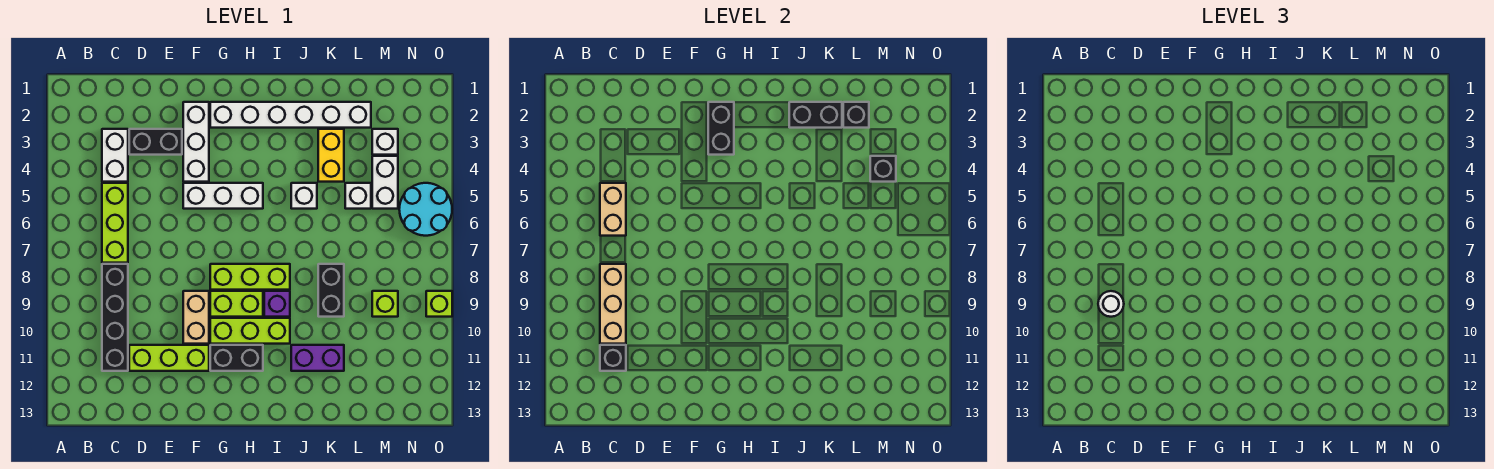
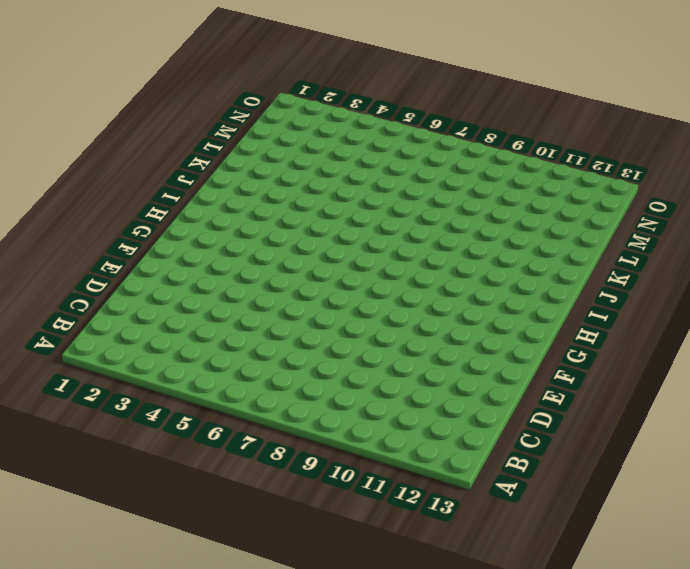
none -> white 1x2 brick [102,129,128,182]
none -> lime 1x3 brick [102,183,128,263]
none -> black 1x4 brick [102,264,128,371]
none -> black 1x2 brick [129,129,182,155]

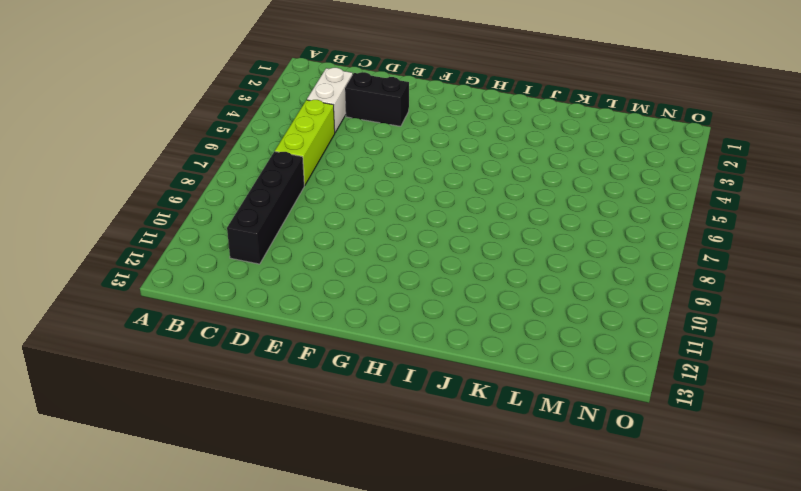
none -> lime 1x3 brick [129,345,209,371]
none -> white 1x3 brick [183,102,209,182]
none -> white 1x3 brick [183,183,263,209]
none -> tan 1x2 brick [183,291,209,344]

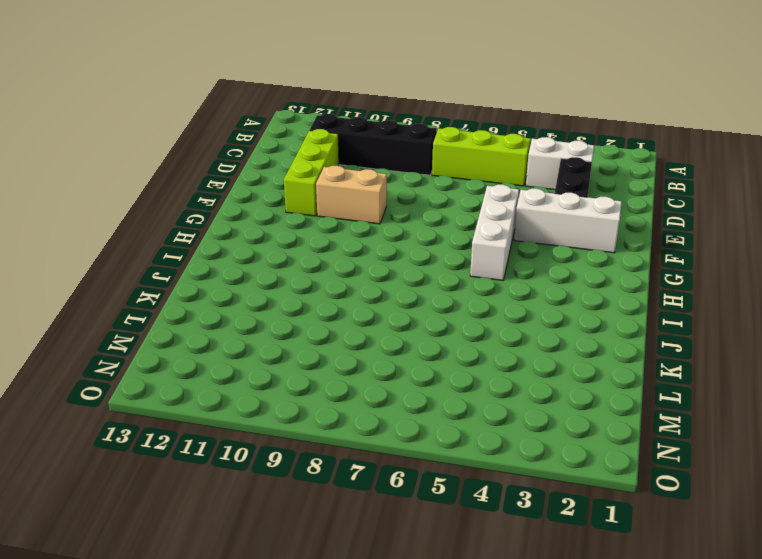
none -> white 1x6 brick [210,102,371,128]
none -> lime 1x3 brick [210,264,290,290]
none -> lime 1x2 brick [210,291,263,317]
none -> lime 1x3 brick [210,318,290,344]

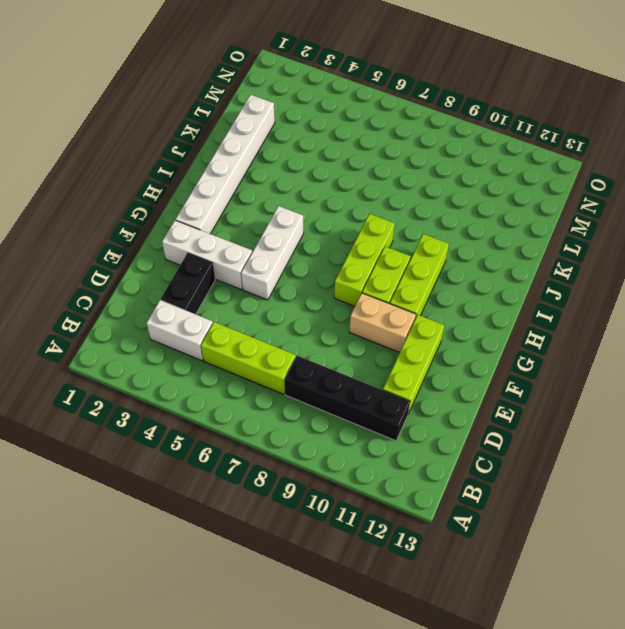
none -> black 1x2 brick [210,345,263,371]
none -> purple 1x1 brick [264,291,290,317]
none -> white 1x1 brick [291,183,317,209]
none -> purple 1x2 brick [291,345,344,371]

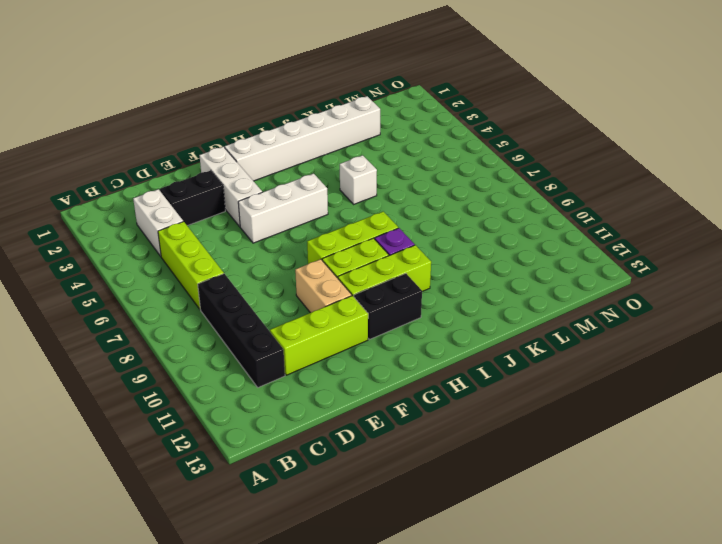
none -> purple 1x2 brick [291,345,344,371]
none -> yellow 1x2 brick [318,129,344,182]
none -> black 1x2 brick [318,264,344,317]
none -> white 1x1 brick [345,183,371,209]

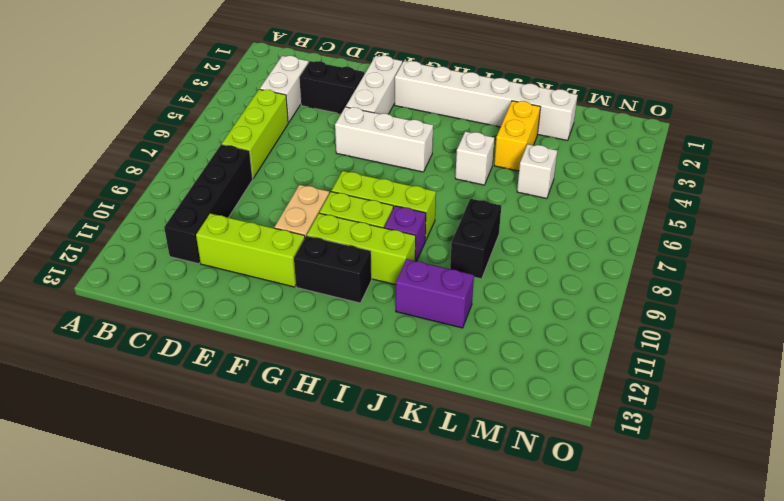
none -> white 1x1 brick [372,129,398,155]
none -> white 1x2 brick [372,156,398,209]
none -> lime 1x1 brick [372,291,398,317]
none -> cyan 2x2 round brick [399,183,452,236]

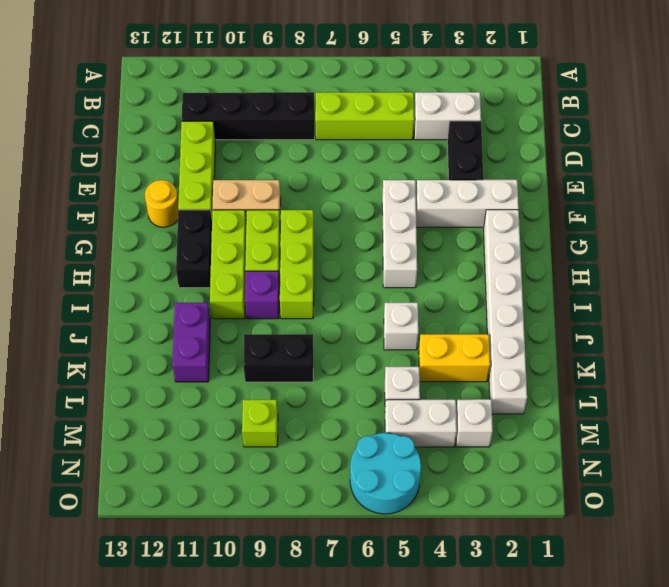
yellow 1x1 round brick [145,180,178,227] -> none
none -> lime 1x1 brick [426,291,452,317]
none -> tan 1x2 brick [600,183,626,236]
none -> tan 1x3 brick [600,264,626,344]
none -> black 1x1 brick [600,345,626,371]

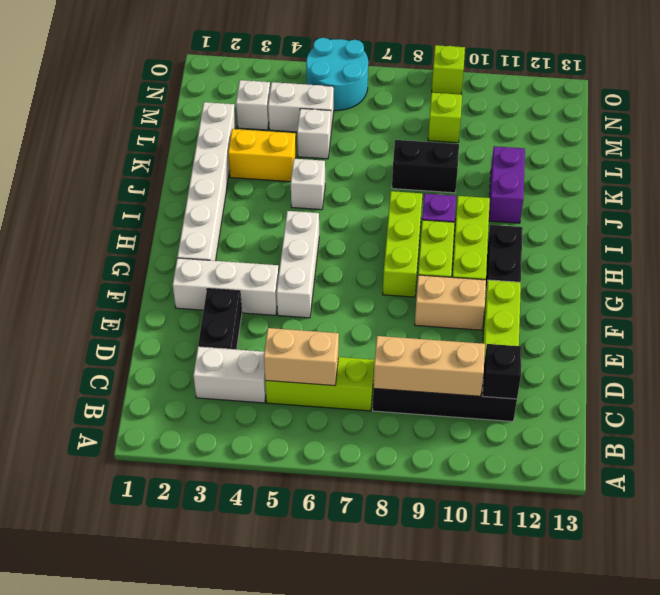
none -> black 1x2 brick [708,102,734,155]
none -> black 1x2 brick [789,102,842,128]
none -> black 1x1 brick [843,102,869,128]
none -> black 1x1 brick [870,156,896,182]

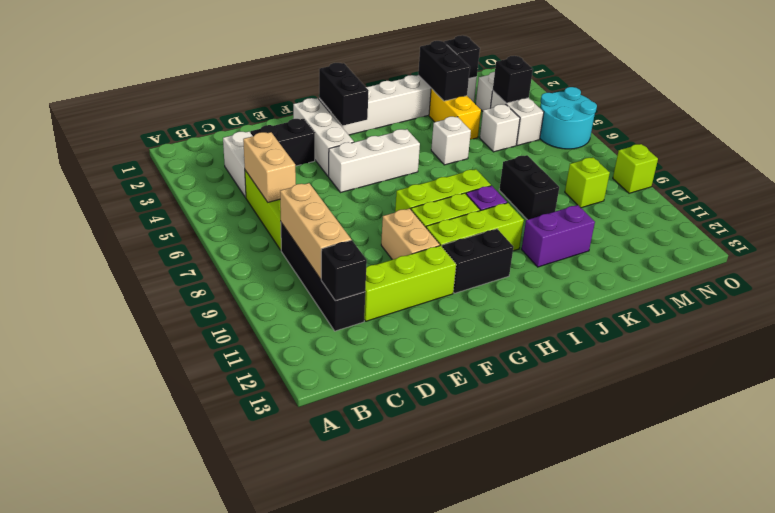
black 1x2 brick [418,41,470,101] -> black 1x2 brick turned to [789,102,842,128]
none -> white 1x1 round brick [1098,291,1124,317]

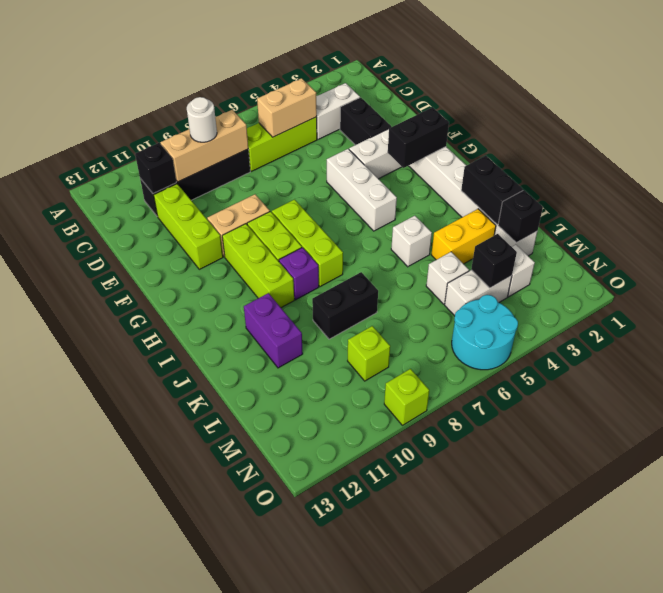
none -> black 1x2 brick [210,345,263,371]

